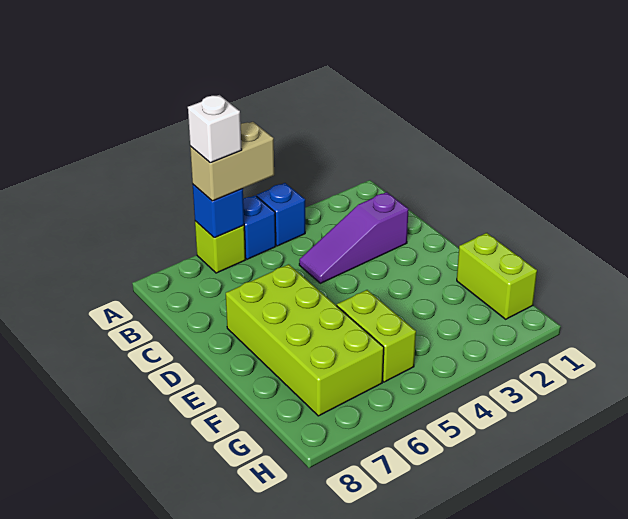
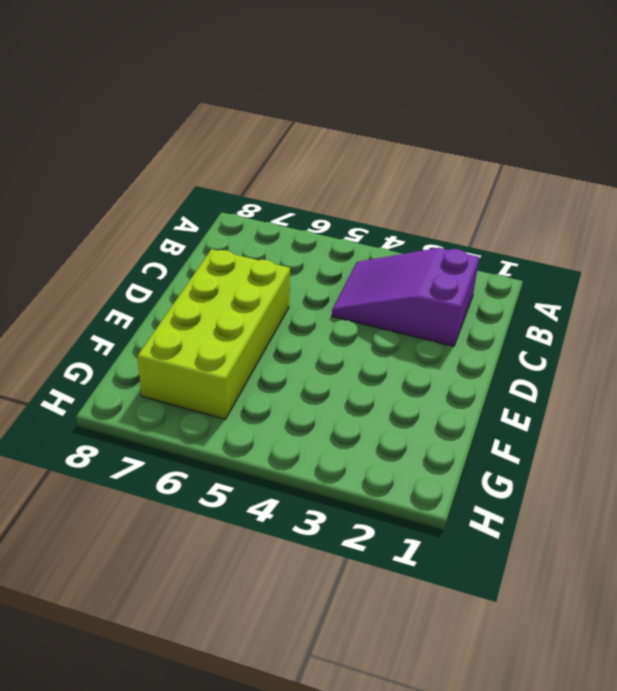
purple 2x3 slope [332,248,479,346] -> purple 1x3 slope [299,192,409,283]
none -> blue 1x1 brick [257,183,305,246]
none -> blue 1x1 brick [243,196,276,259]

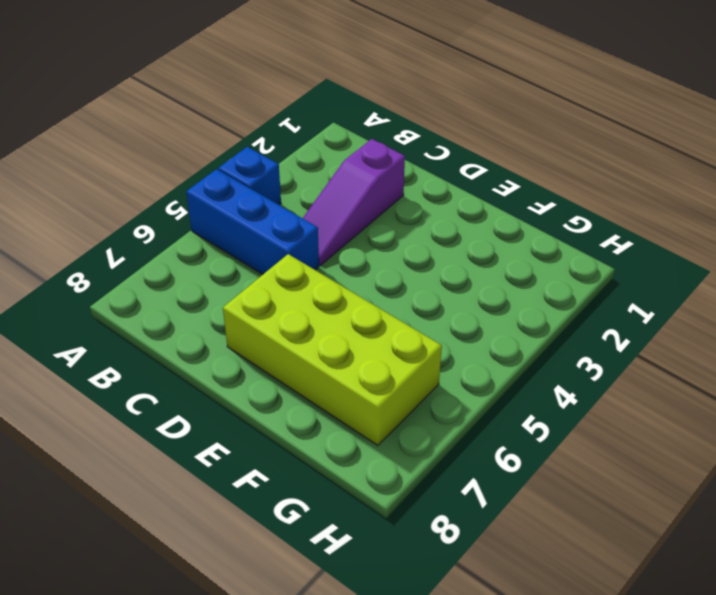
blue 1x3 brick [186,169,319,274] -> blue 1x1 brick [243,196,276,259]
none -> lime 1x1 brick [195,221,246,273]
none -> lime 1x2 brick [457,233,537,319]

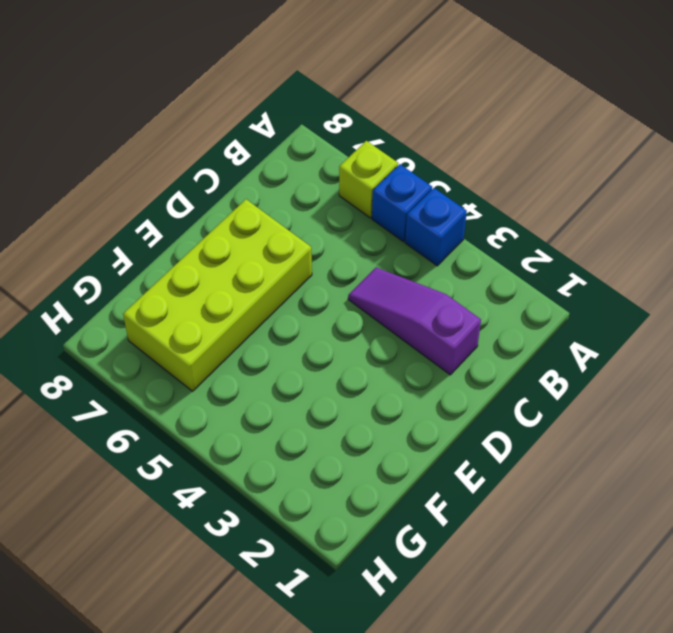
none -> lime 1x2 brick [457,233,537,319]
none -> lime 1x2 brick [337,290,416,382]

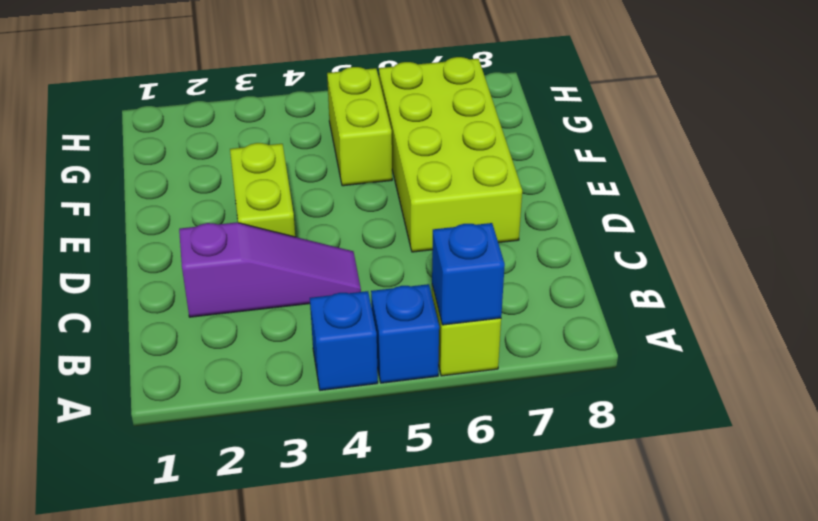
lime 1x2 brick [230,143,295,237] -> lime 1x2 brick moved to [457,233,537,319]
none -> tan 1x2 brick [190,122,274,201]
none -> white 1x1 brick [188,95,242,163]

